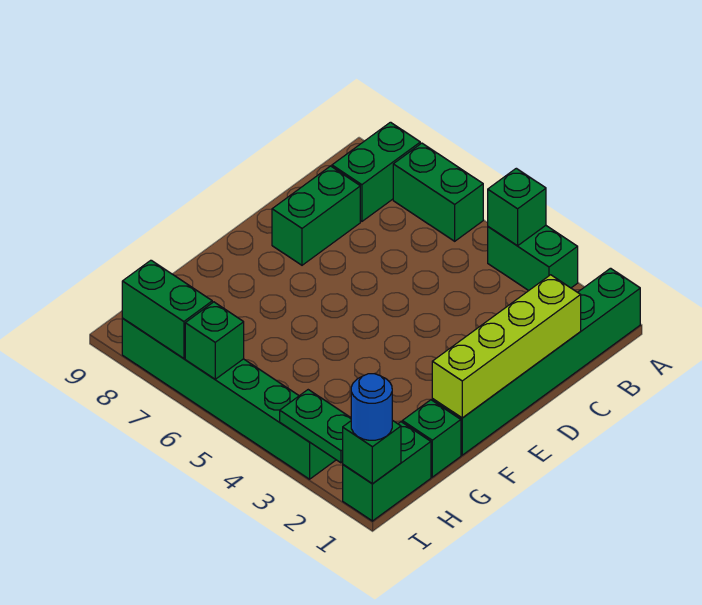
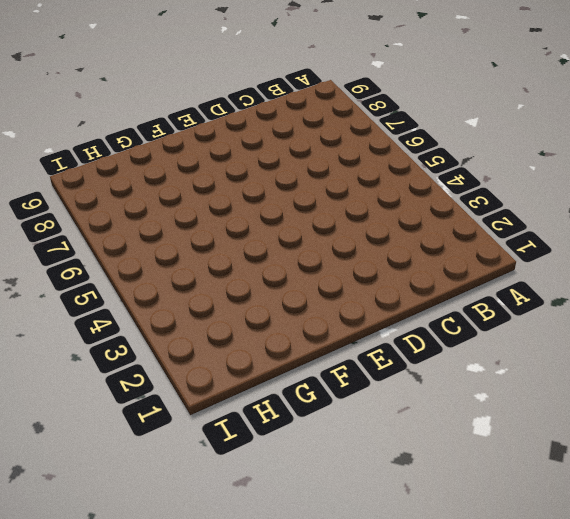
none -> green 1x6 brick [432,268,640,455]
none -> green 1x2 brick [488,226,578,291]
none -> green 1x2 brick [393,143,483,241]

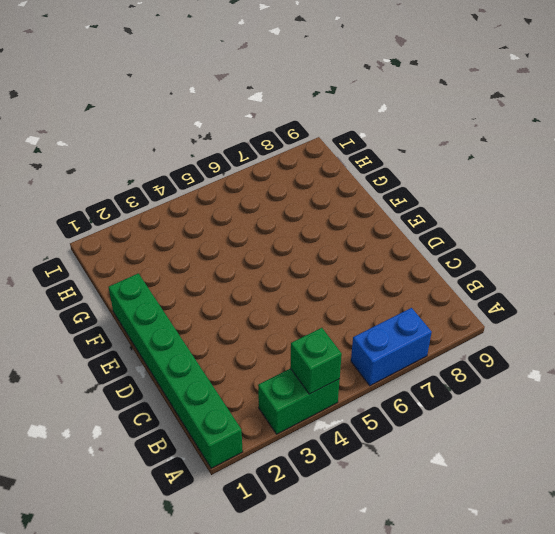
blue 1x2 brick [351,308,432,386] -> green 1x2 brick [393,143,483,241]
none -> green 1x2 brick [332,122,420,221]
none -> green 1x2 brick [272,166,360,265]
none -> green 1x1 brick [402,400,461,477]

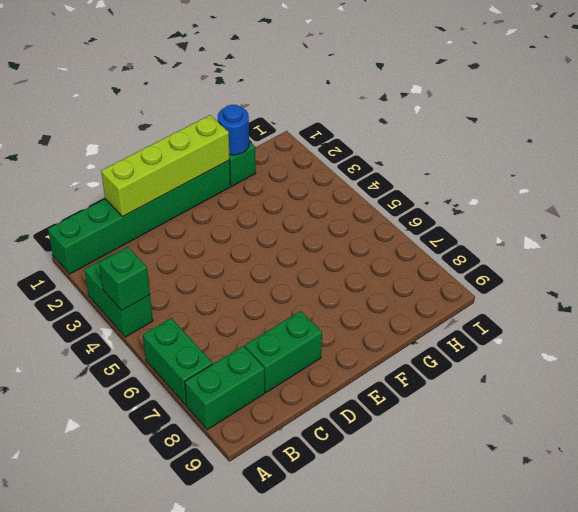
blue 1x1 round brick [218,105,249,155] -> blue 1x1 round brick moved to [351,374,392,440]
none -> green 1x2 brick [343,422,431,521]
none -> green 1x6 brick [122,319,336,479]
none -> green 1x1 brick [343,420,401,484]

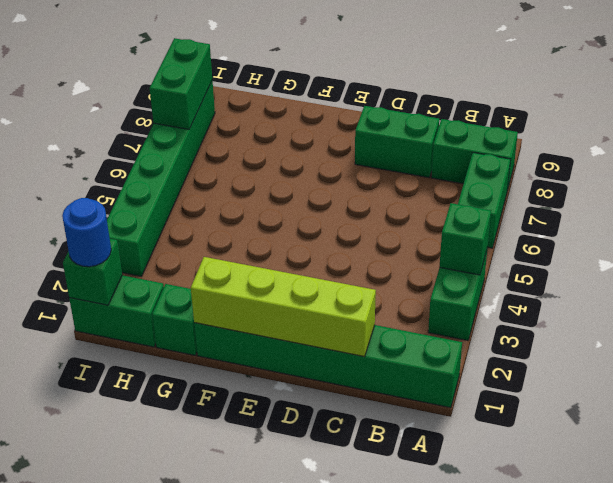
none -> green 1x2 plate [280,390,351,463]
none -> green 1x1 brick [185,302,244,379]

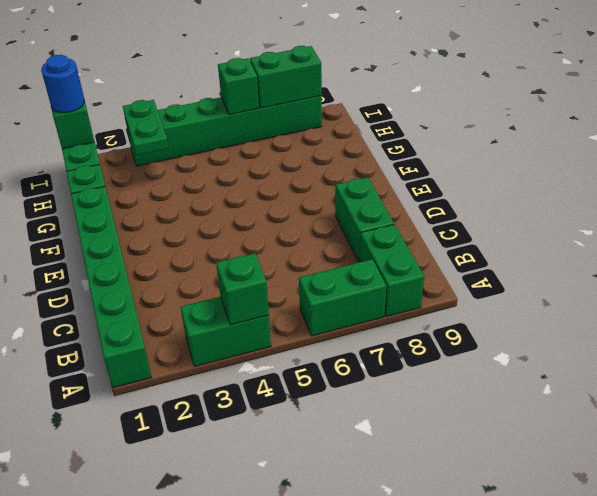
green 1x2 plate [123,100,168,155] -> green 1x2 plate turned to [280,390,351,463]
none -> lime 1x4 brick [432,275,581,418]

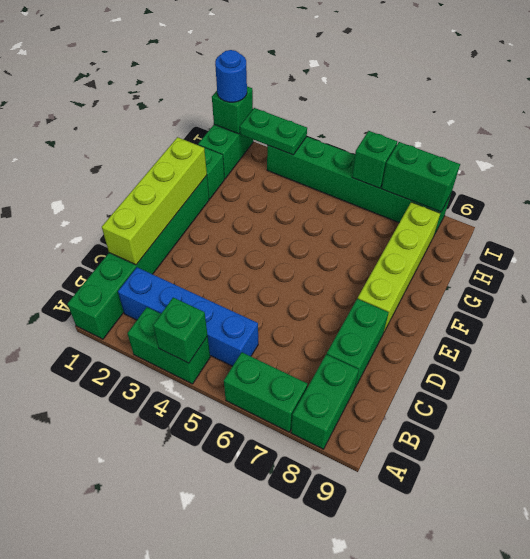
blue 1x4 brick [118,267,258,366] -> none
lime 1x4 brick [358,202,440,331] -> none

